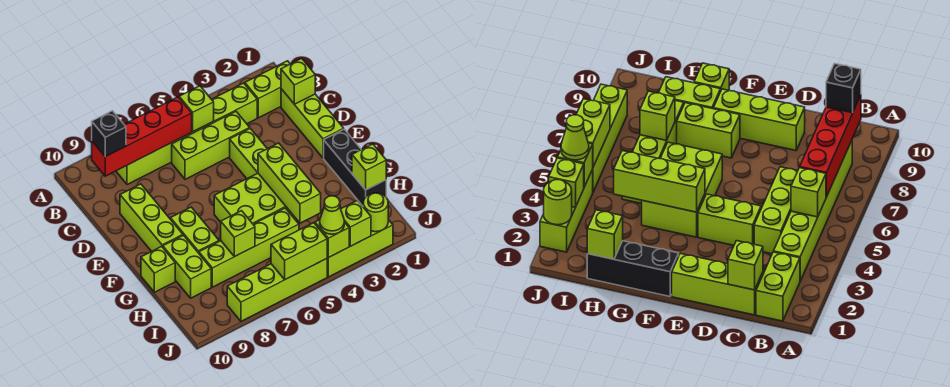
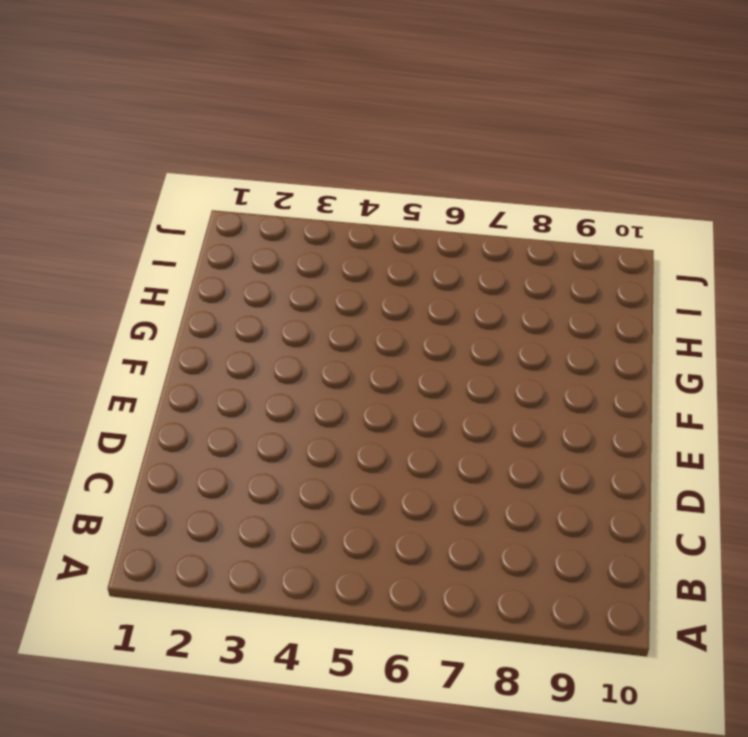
none -> lime 1x2 brick [245,61,290,118]
none -> lime 1x6 brick [116,83,257,185]
none -> lime 1x3 brick [281,89,344,158]

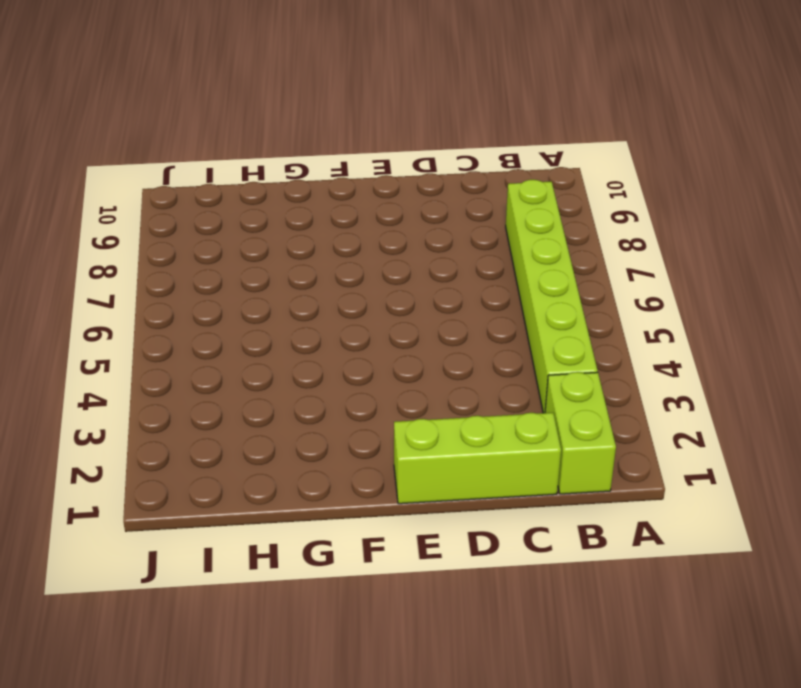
none -> lime 1x3 brick [172,112,250,179]
none -> lime 1x2 brick [230,129,267,179]
none -> lime 1x3 brick [120,184,183,251]

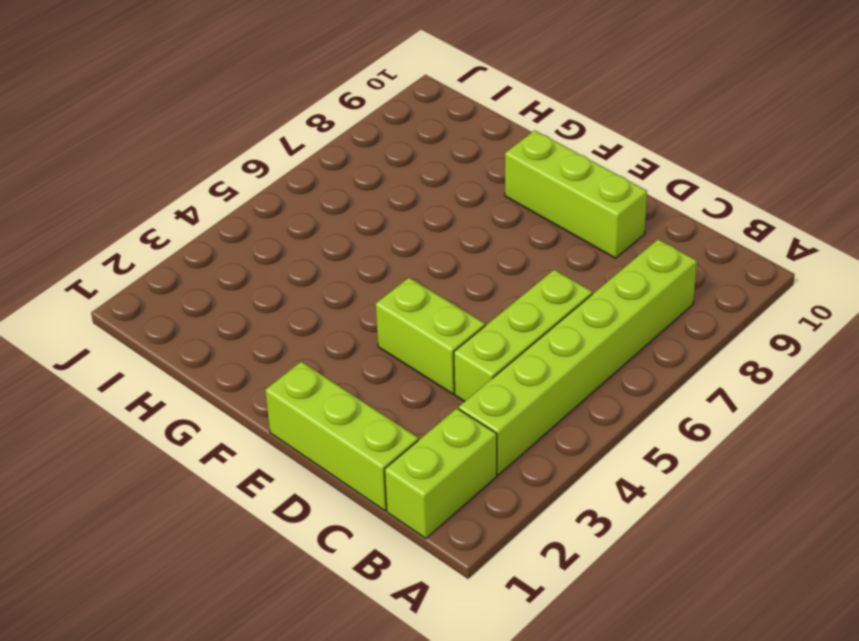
none -> black 1x3 brick [324,129,386,206]
none -> lime 2x3 brick [214,173,297,224]
none -> lime 1x2 brick [170,207,219,253]

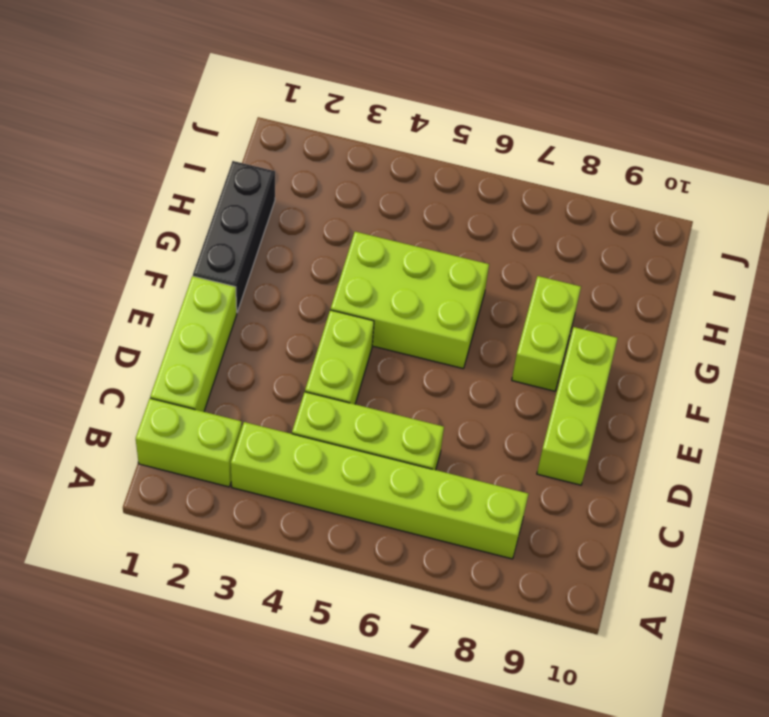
none -> lime 1x2 brick [163,235,211,298]
none -> lime 1x1 brick [141,246,175,292]
none -> lime 1x4 brick [199,208,299,287]

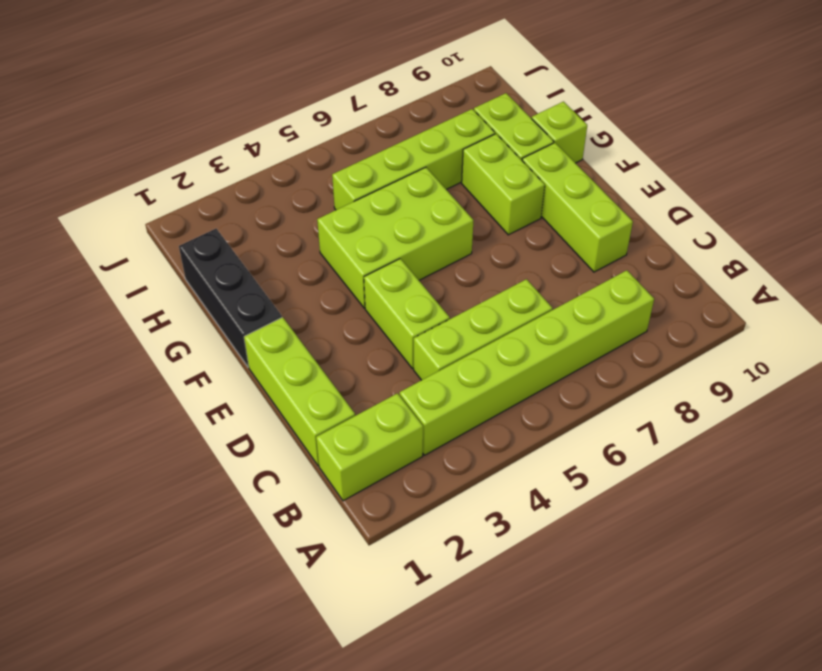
none -> lime 1x3 brick [327,220,393,277]
none -> lime 1x4 brick [227,259,327,321]
none -> lime 1x1 brick [179,86,214,132]

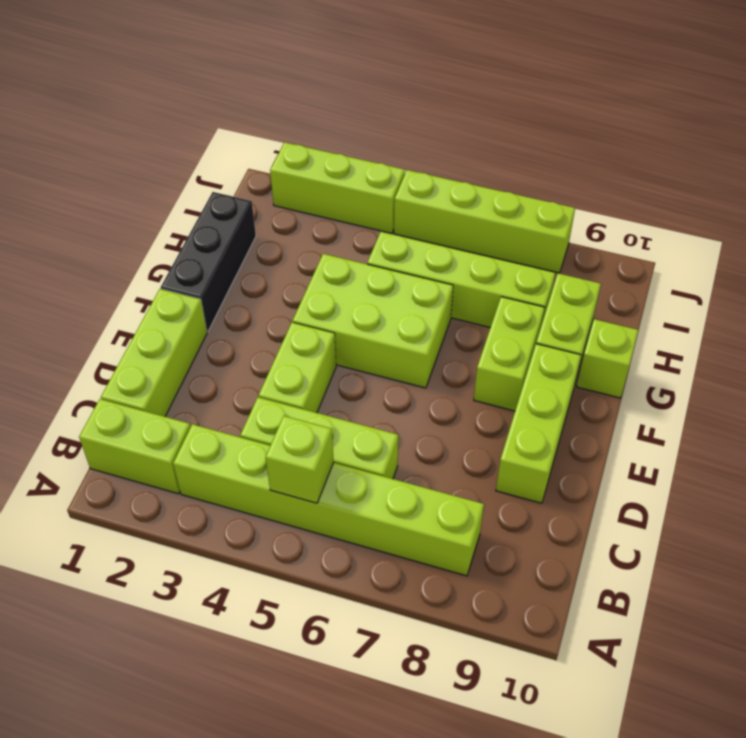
none -> red 1x4 brick [92,97,192,176]
none -> lime 1x1 brick [281,58,315,104]
none -> lime 1x3 brick [258,143,321,223]

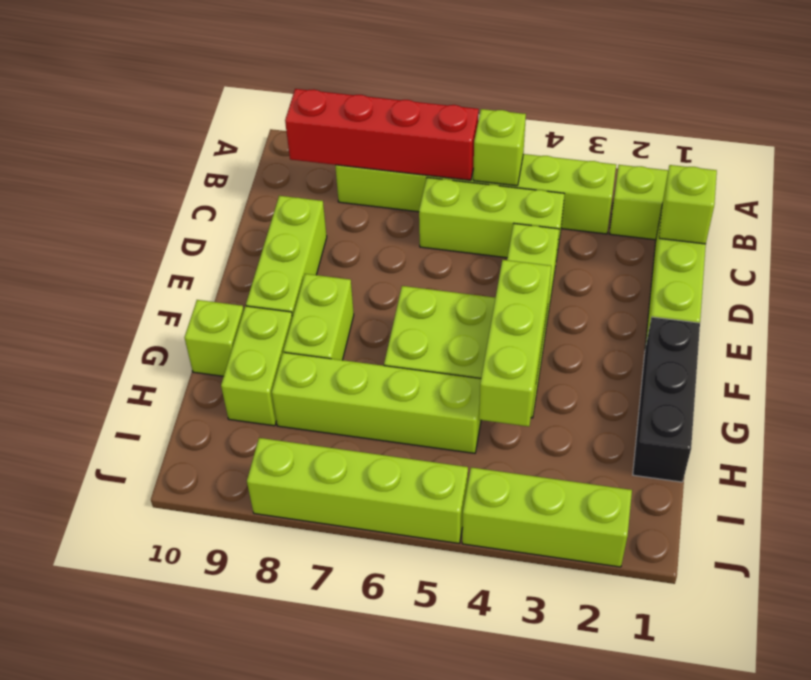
none -> lime 1x1 brick [352,144,386,190]
none -> lime 1x1 brick [221,211,255,257]
none -> lime 1x1 round brick [363,193,388,232]

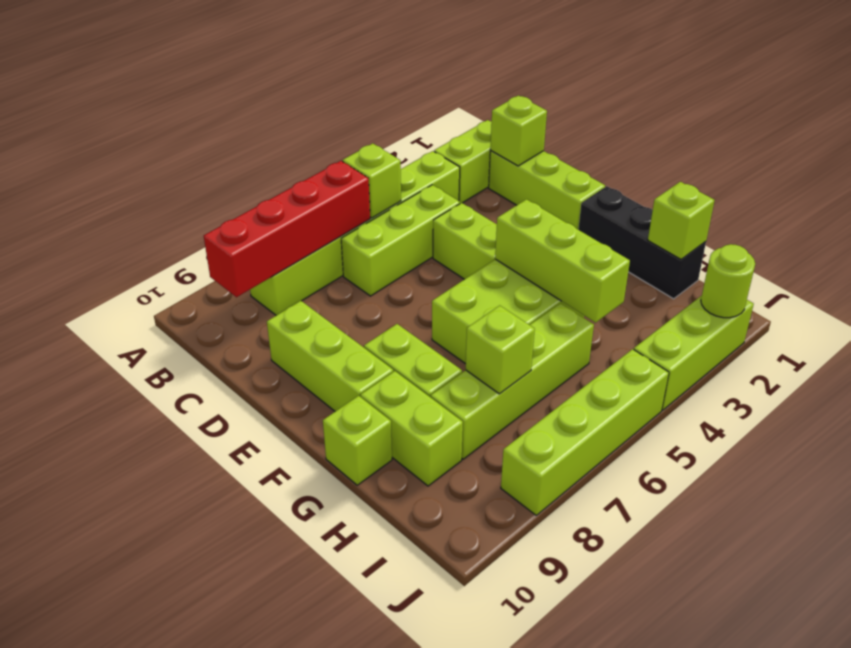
none -> lime 1x1 brick [341,200,371,246]
none -> lime 1x1 brick [315,220,349,258]
none -> lime 1x2 brick [271,223,327,279]

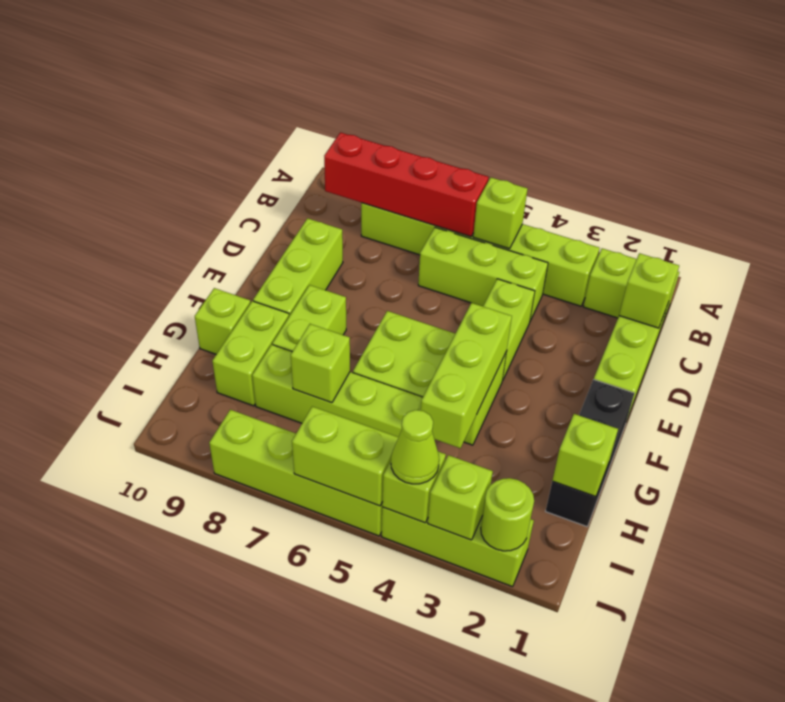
none -> black 1x1 brick [92,111,126,157]

